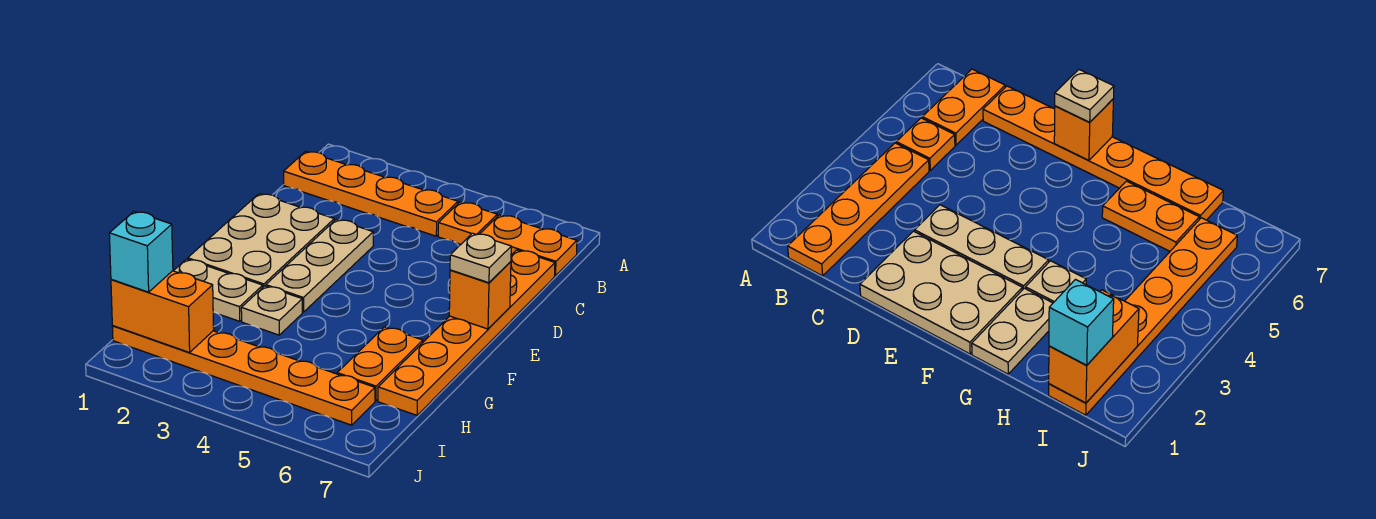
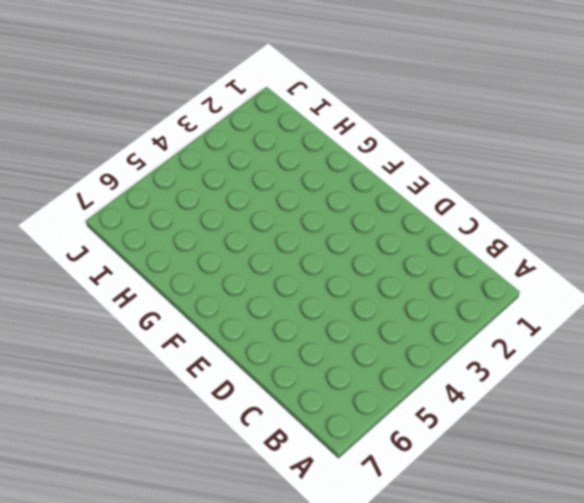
none -> orange 1x4 plate [284,151,458,236]
none -> orange 1x1 plate [438,202,497,244]
none -> orange 1x2 plate [480,215,577,276]

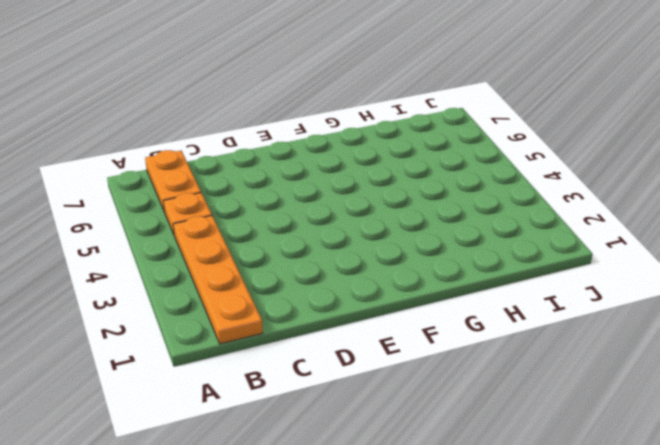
none -> orange 1x6 plate [378,250,555,415]
none -> tan 2x3 plate [188,194,334,287]
none -> tan 1x3 plate [266,219,373,312]

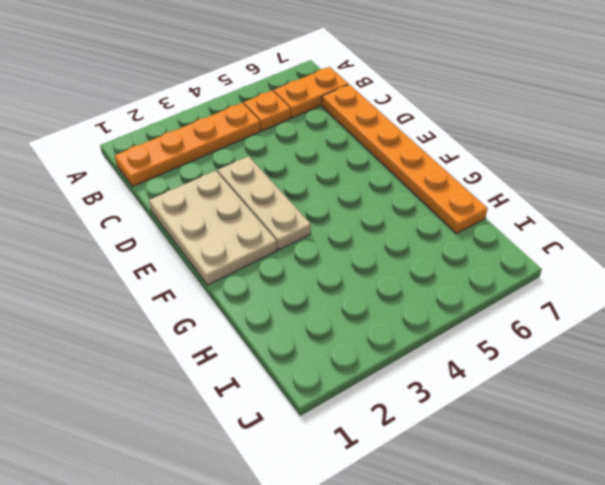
none -> tan 1x2 plate [174,259,263,321]
none -> tan 1x1 plate [241,286,302,335]
none -> orange 1x2 plate [337,327,423,401]

